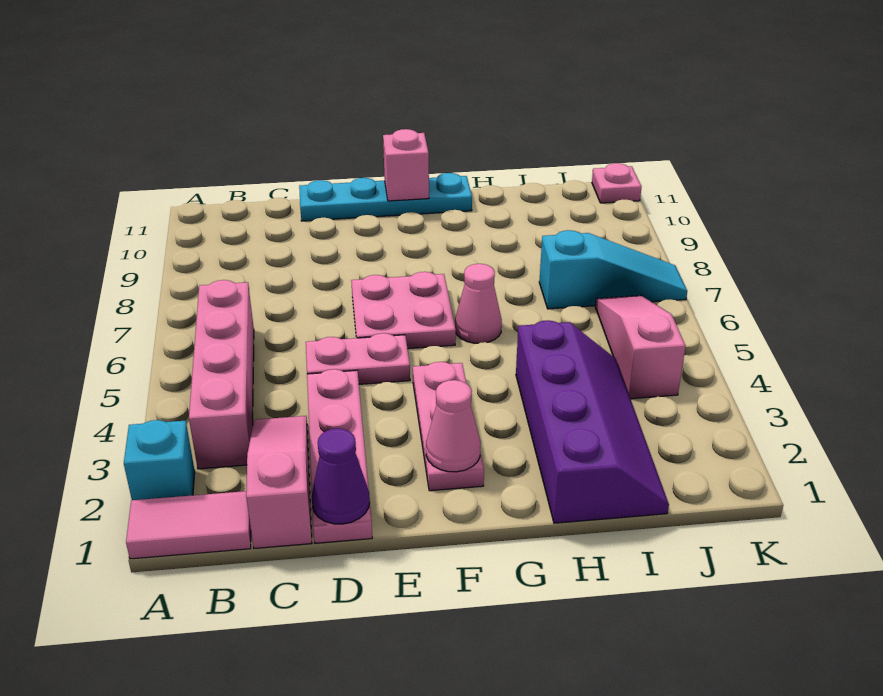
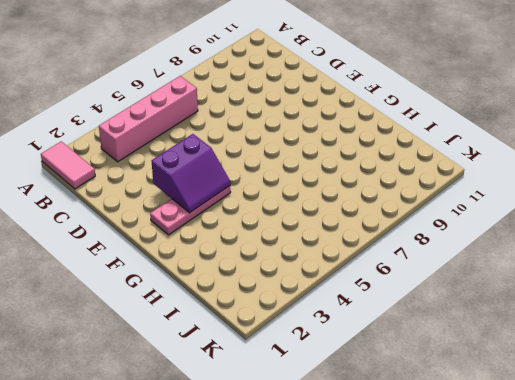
purple 2x2 slope [152,134,230,213] -> none
none -> cyan 1x1 brick [124,420,195,500]
none -> pink 1x3 slope [246,416,312,548]
none -> pink 1x4 plate [307,369,372,543]

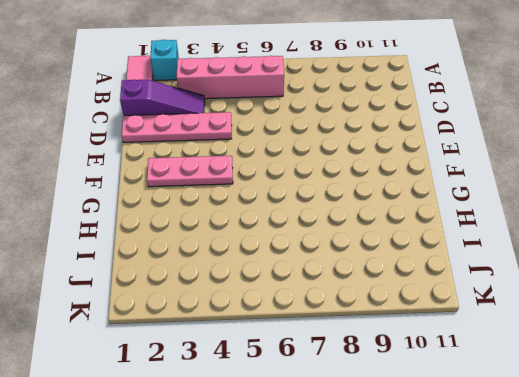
purple 1x3 slope [120,80,205,115] -> pink 1x3 slope [246,416,312,548]
none -> pink 1x2 plate [306,333,410,384]
none -> cyan 1x4 plate [299,173,472,221]
none -> pink 2x2 plate [351,272,456,349]

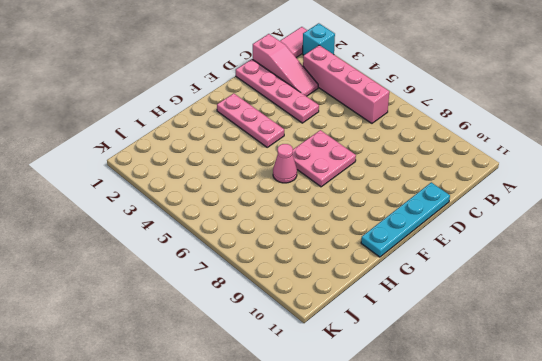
none -> pink 1x2 plate [306,333,410,384]
none -> purple 2x4 slope [516,320,669,523]
none -> cyan 1x3 slope [539,230,687,309]

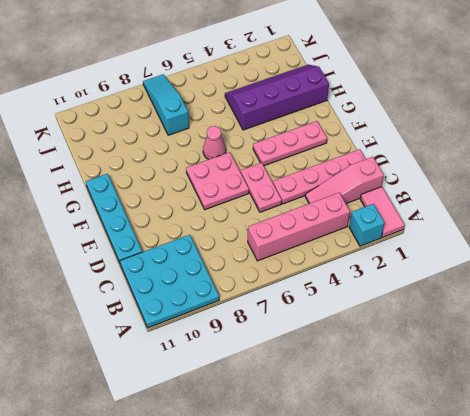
cyan 3x3 plate [120,235,219,328] -> none
none -> pink 1x3 slope [595,296,686,399]
none -> pink 1x1 plate [592,163,642,203]
none -> purple 1x1 cone [312,428,370,524]

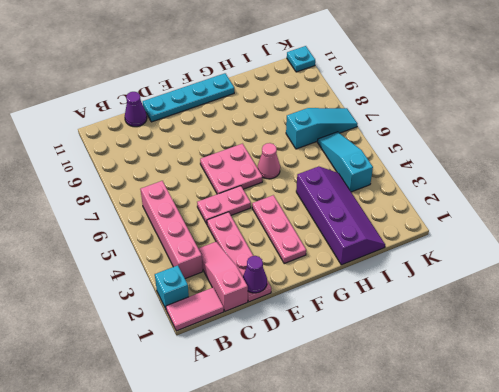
purple 1x1 cone [125,92,147,127] -> none
cyan 1x3 slope [317,132,373,192] -> pink 1x3 slope [595,296,686,399]
cyan 1x1 plate [287,46,315,72] -> pink 1x1 plate [592,163,642,203]
none -> pink 1x1 cone [426,380,481,472]
none -> pink 1x1 brick [383,129,429,201]

